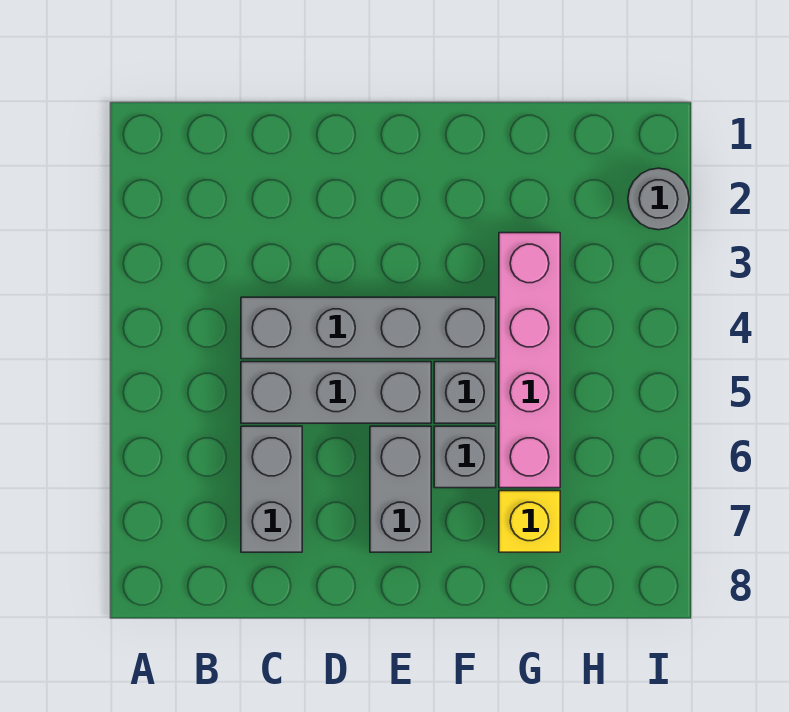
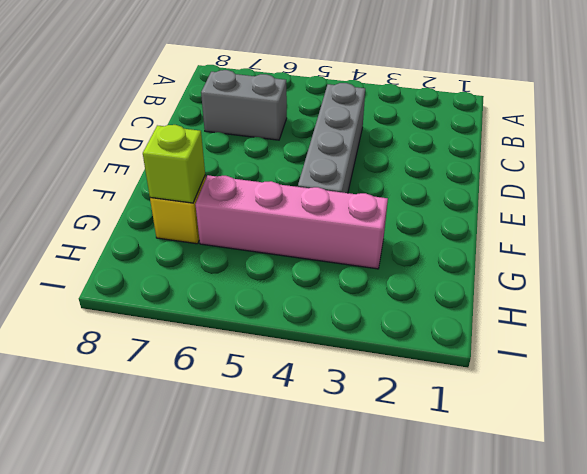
lime 1x1 brick [143,125,205,203] -> none
none -> grey 1x3 brick [241,362,431,423]
none -> grey 1x2 brick [370,426,431,552]

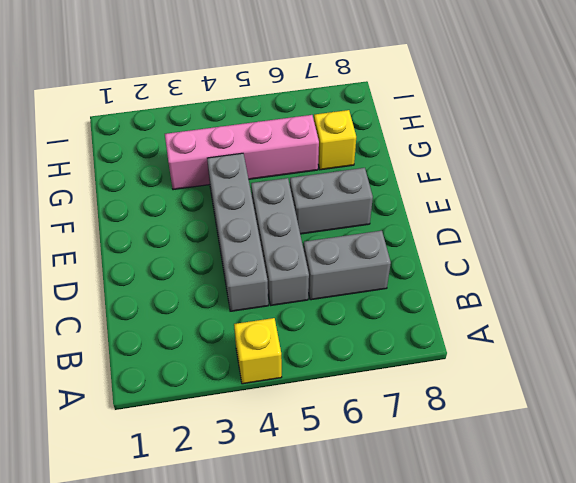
yellow 1x1 brick [234,318,282,384] -> none
none -> grey 1x1 brick [434,362,496,423]
none -> grey 1x1 brick [434,426,496,488]

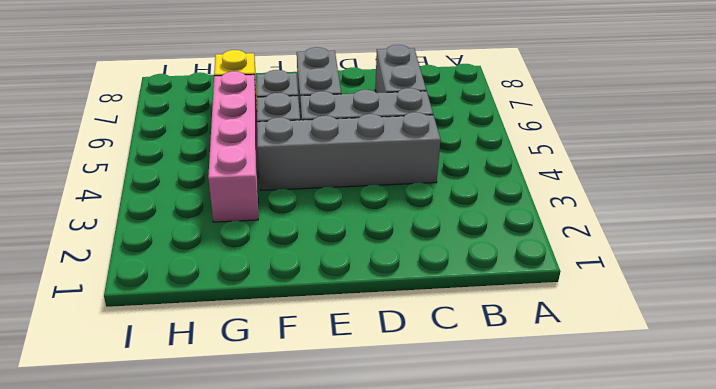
none -> grey 1x1 round brick [628,168,689,230]

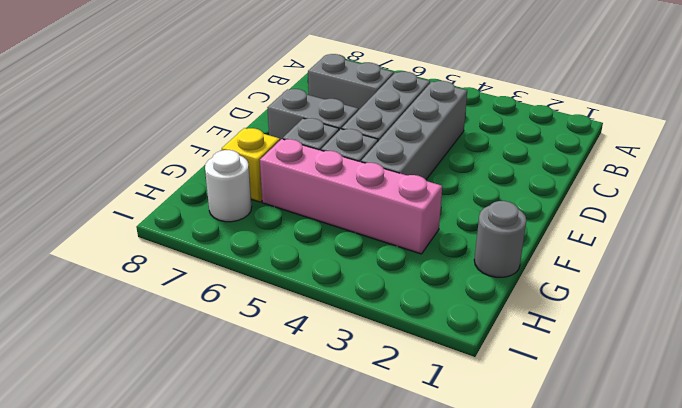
grey 1x1 round brick [474,201,526,277] -> grey 1x1 round brick moved to [628,168,689,230]
white 1x1 round brick [205,150,252,222] -> none

